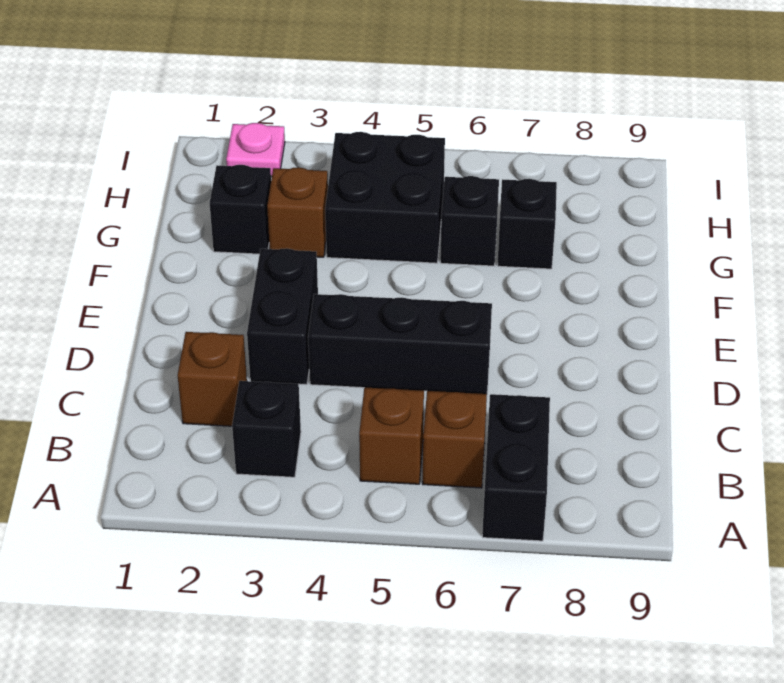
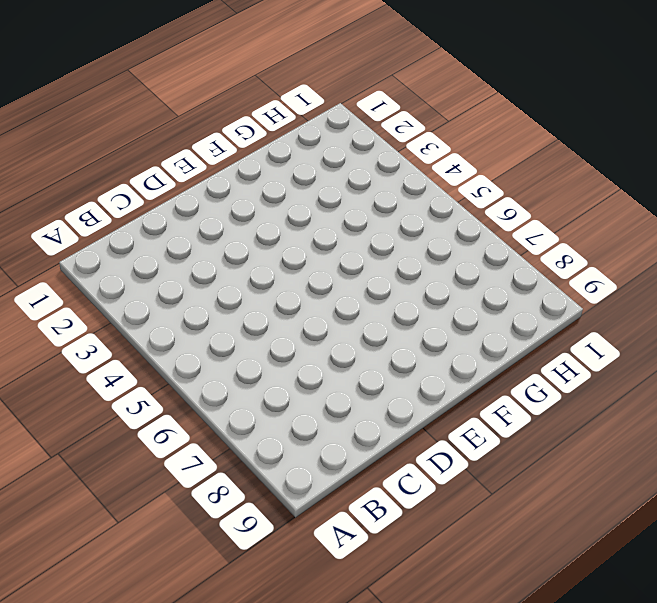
none -> black 1x2 brick [482,394,550,541]
none -> black 1x1 brick [232,381,301,477]
none -> brown 1x1 brick [359,387,424,484]

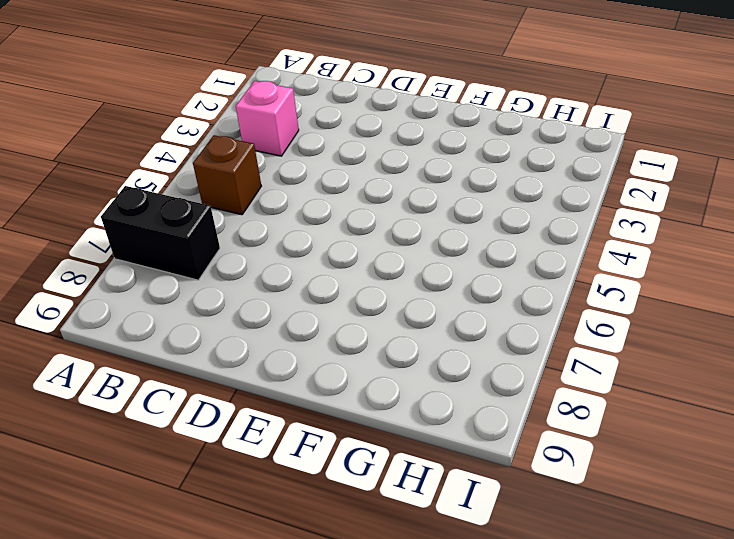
pink 1x1 brick [236,81,299,156] -> black 1x1 brick [232,381,301,477]
none -> brown 1x1 brick [423,391,487,488]
none -> brown 1x1 brick [178,332,247,426]
none -> black 1x2 brick [247,248,318,385]

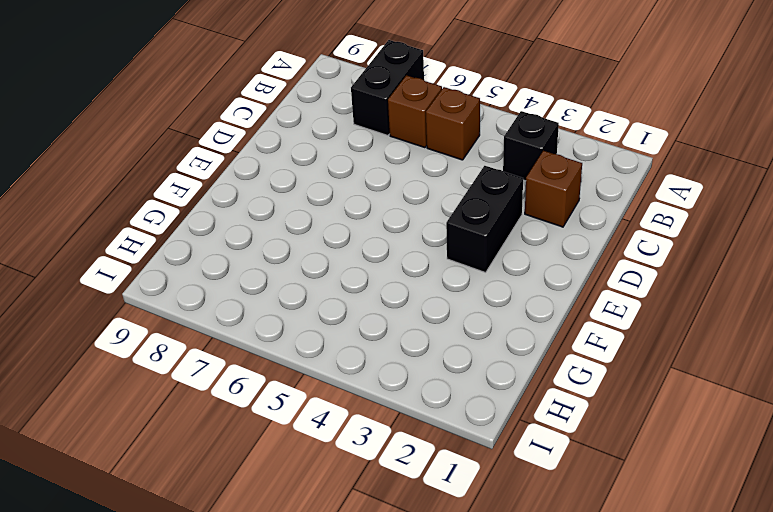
none -> black 1x3 brick [308,294,492,394]
none -> black 1x1 brick [210,165,271,254]
none -> brown 1x1 brick [267,167,328,257]

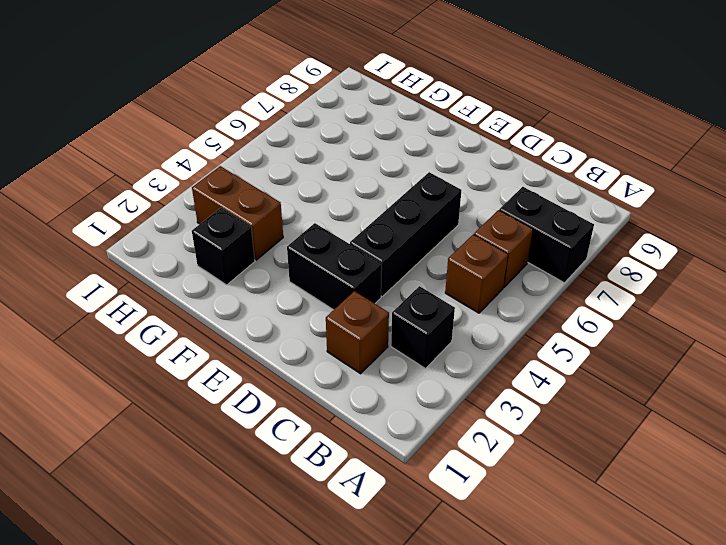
brown 1x2 brick [192,166,283,260] -> brown 1x1 brick [267,167,328,257]
none -> black 2x2 brick [325,132,445,263]
none -> black 1x1 brick [440,176,499,266]
none -> black 1x1 brick [497,179,557,269]

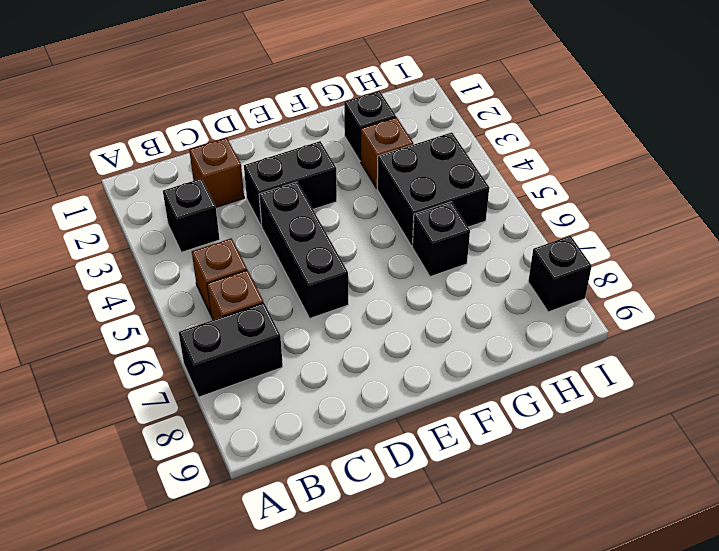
black 1x1 brick [528,236,592,312] -> black 1x1 brick moved to [497,179,557,269]
none -> pink 1x1 plate [226,123,285,177]

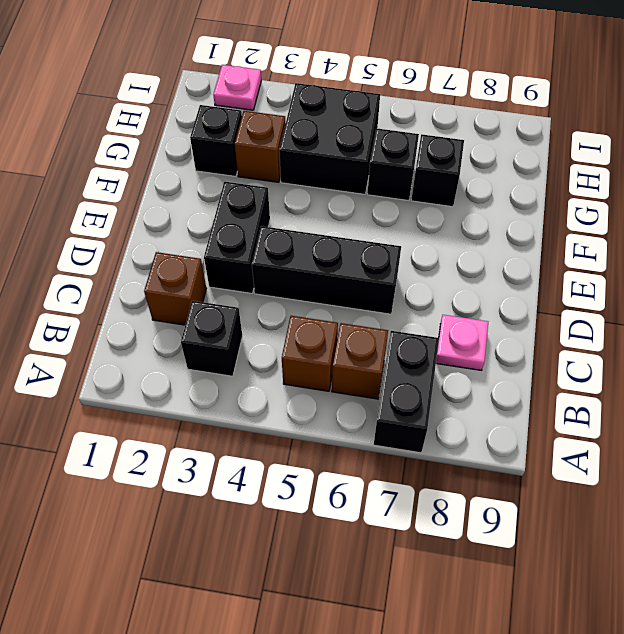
pink 1x1 plate [436,315,488,370] -> none

